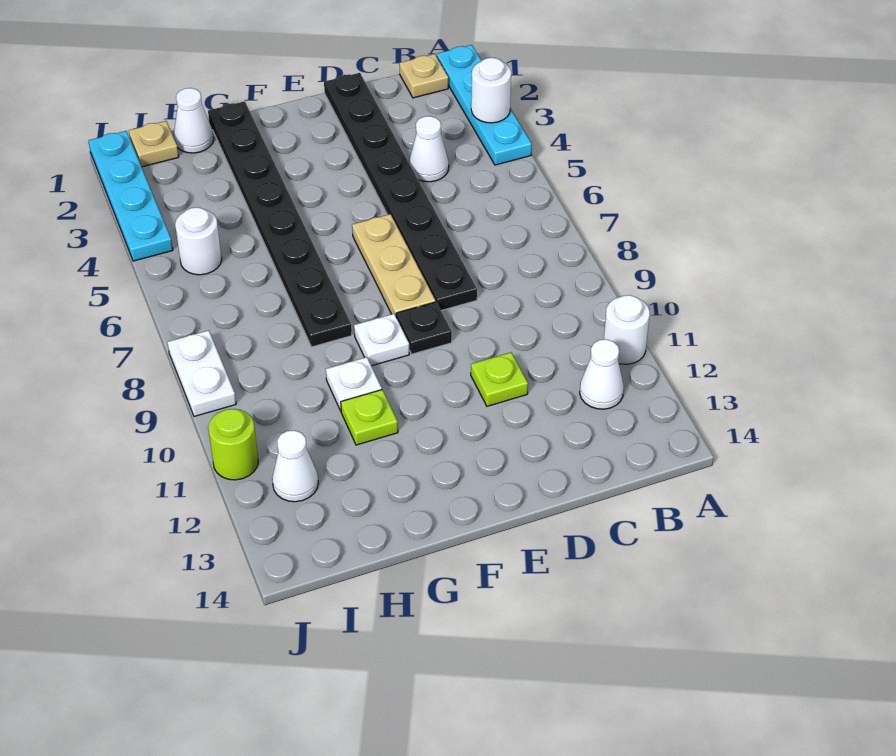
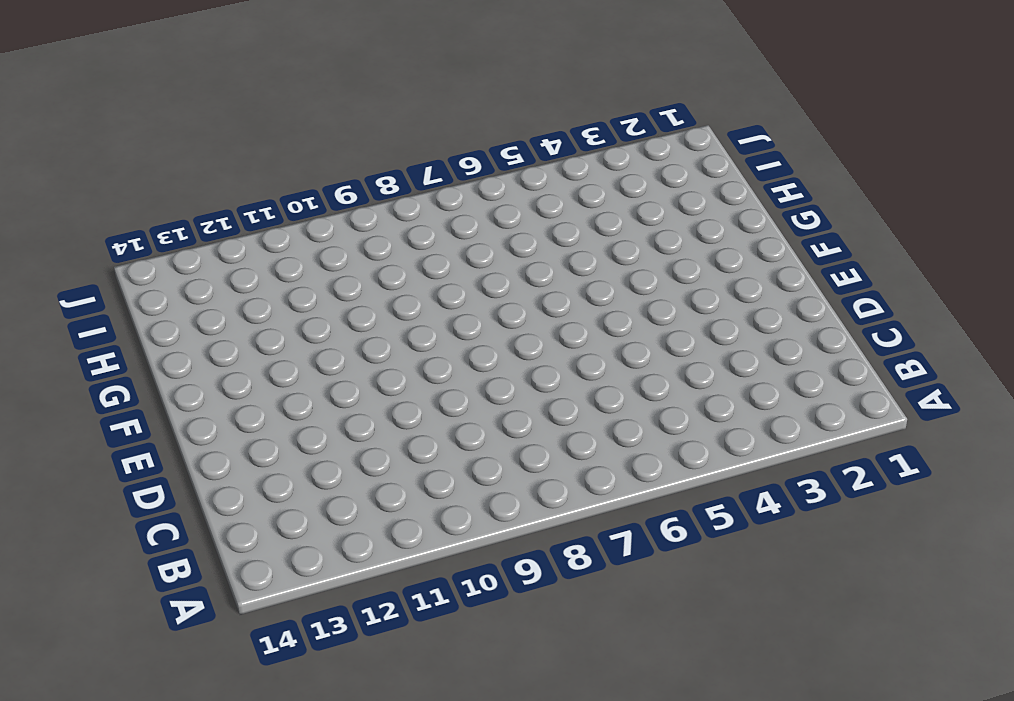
none -> cyan 1x4 plate [437,45,532,165]
none -> white 1x1 round brick [604,295,650,364]
none -> tan 1x1 plate [399,54,448,98]

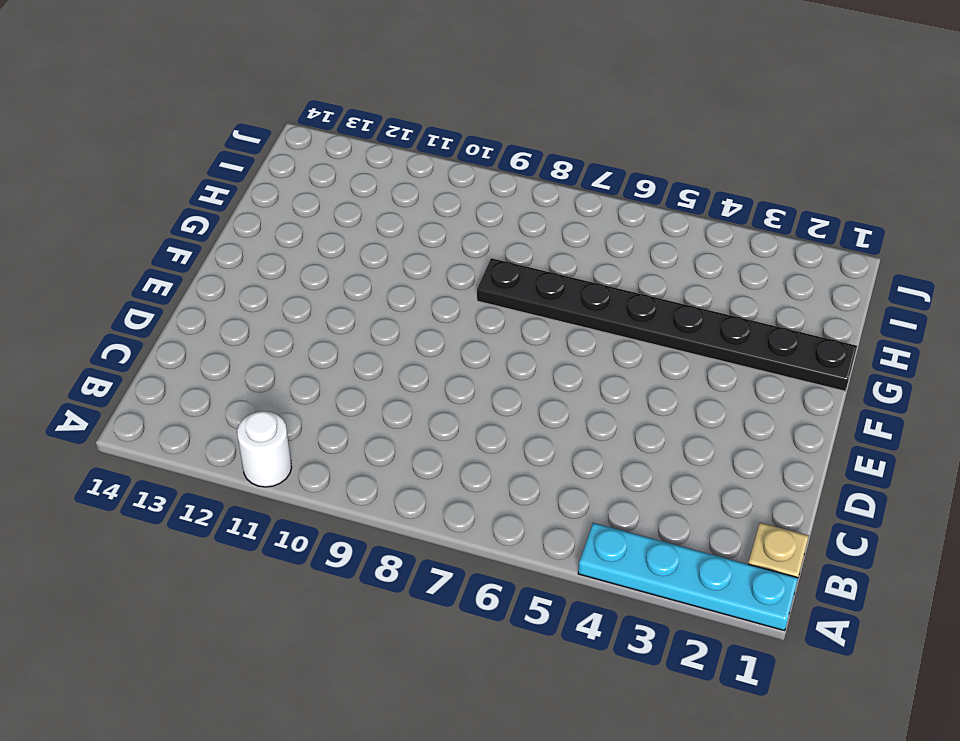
none -> white 1x1 cone [580,339,624,409]
none -> white 1x1 cone [409,116,449,182]
none -> black 1x8 plate [324,73,477,310]

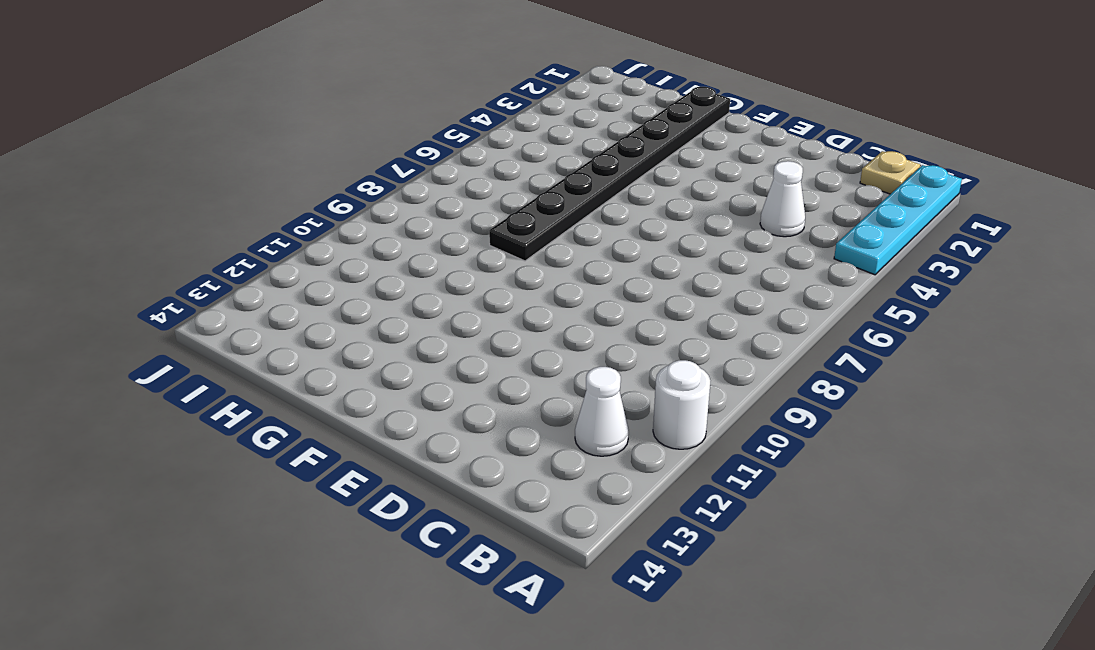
none -> black 1x8 plate [324,73,477,310]
none -> lime 1x1 plate [471,352,528,406]
none -> tan 1x3 plate [352,214,436,316]

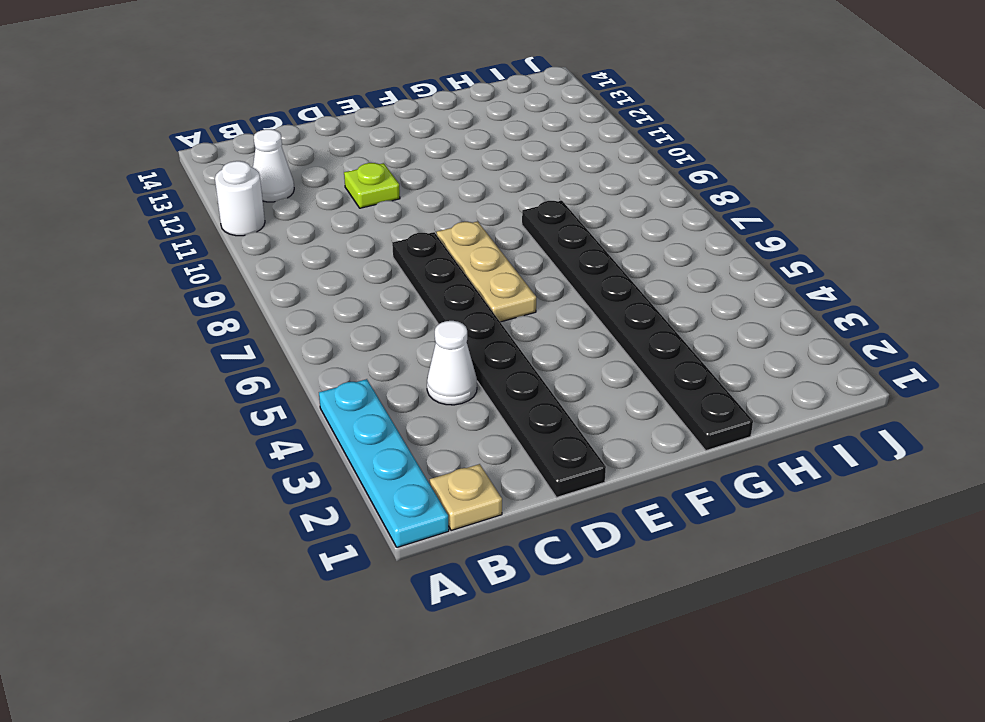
none -> black 1x1 plate [396,302,452,354]
none -> white 1x1 plate [354,314,409,366]
none -> white 1x1 plate [326,357,382,411]

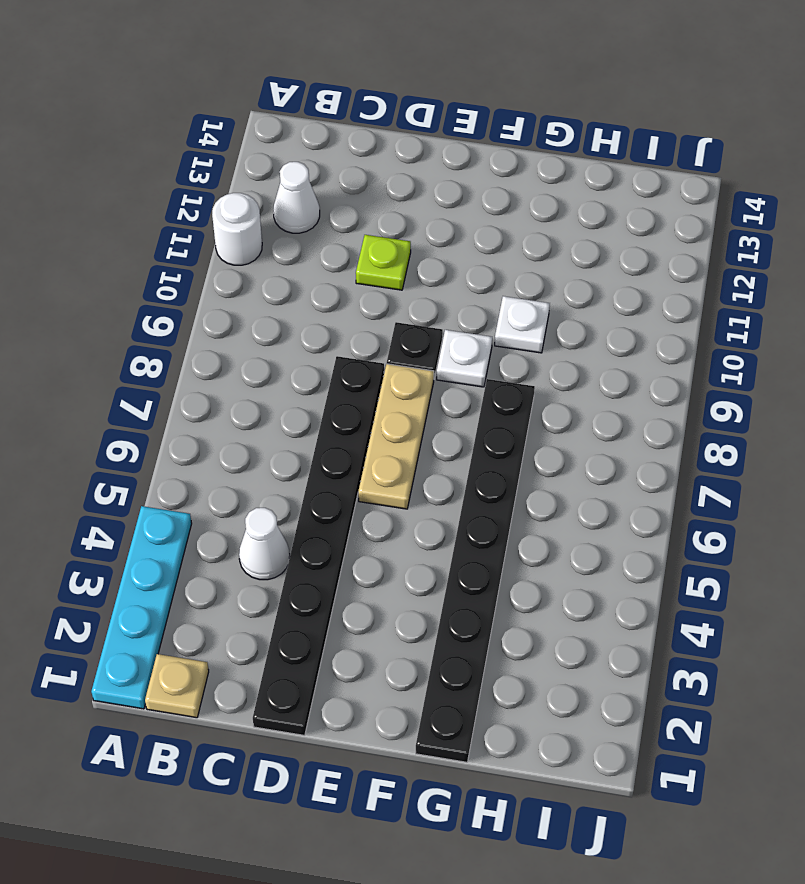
none -> lime 1x1 plate [341,390,398,445]
none -> white 1x1 cone [174,88,214,153]
none -> tan 1x1 plate [129,121,179,167]

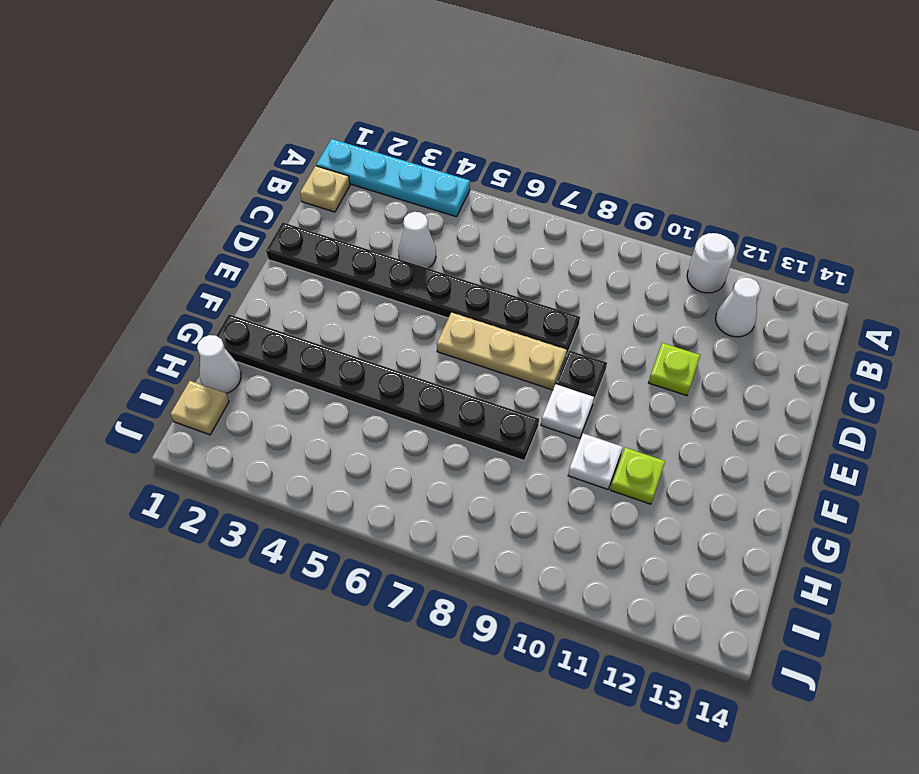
none -> white 1x1 round brick [175,207,222,275]
none -> white 1x1 cone [272,430,318,502]
none -> cyan 1x4 plate [88,131,173,261]

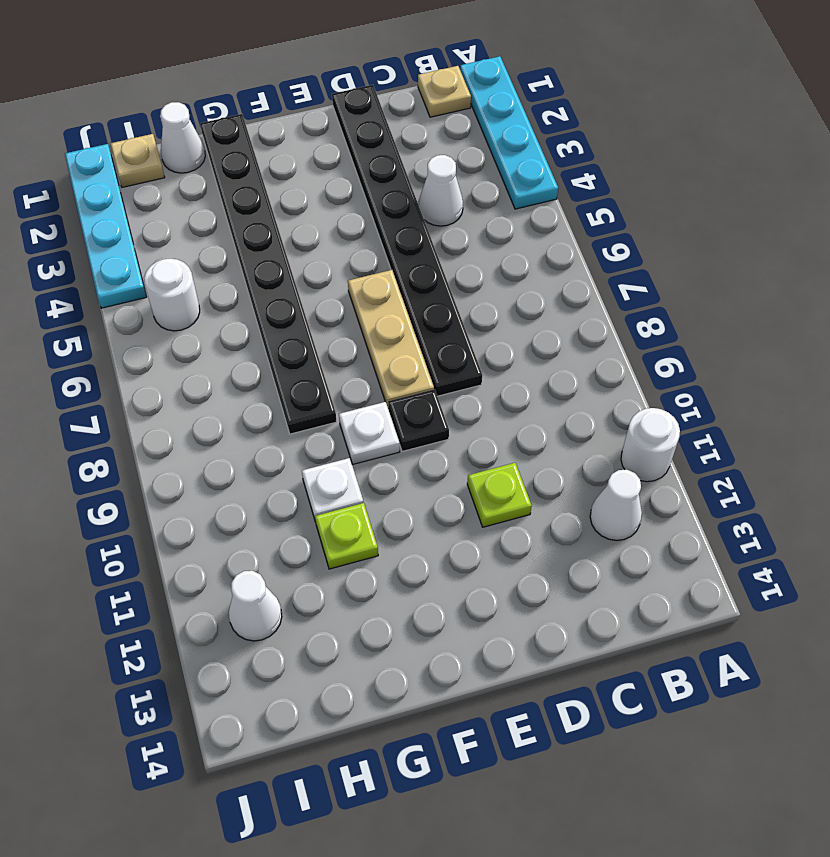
none -> white 1x2 plate [168,330,236,416]
none -> lime 1x1 round brick [208,409,258,480]
none -> white 1x1 round brick [471,58,511,123]

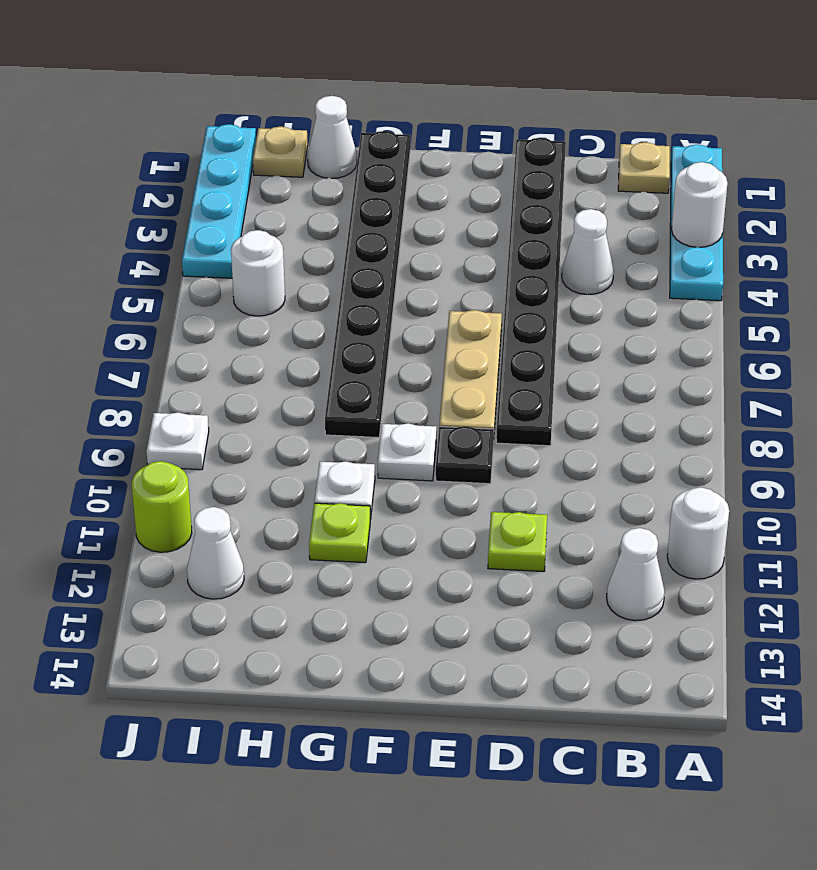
white 1x1 plate [146,412,209,470] -> white 1x2 plate [168,330,236,416]

